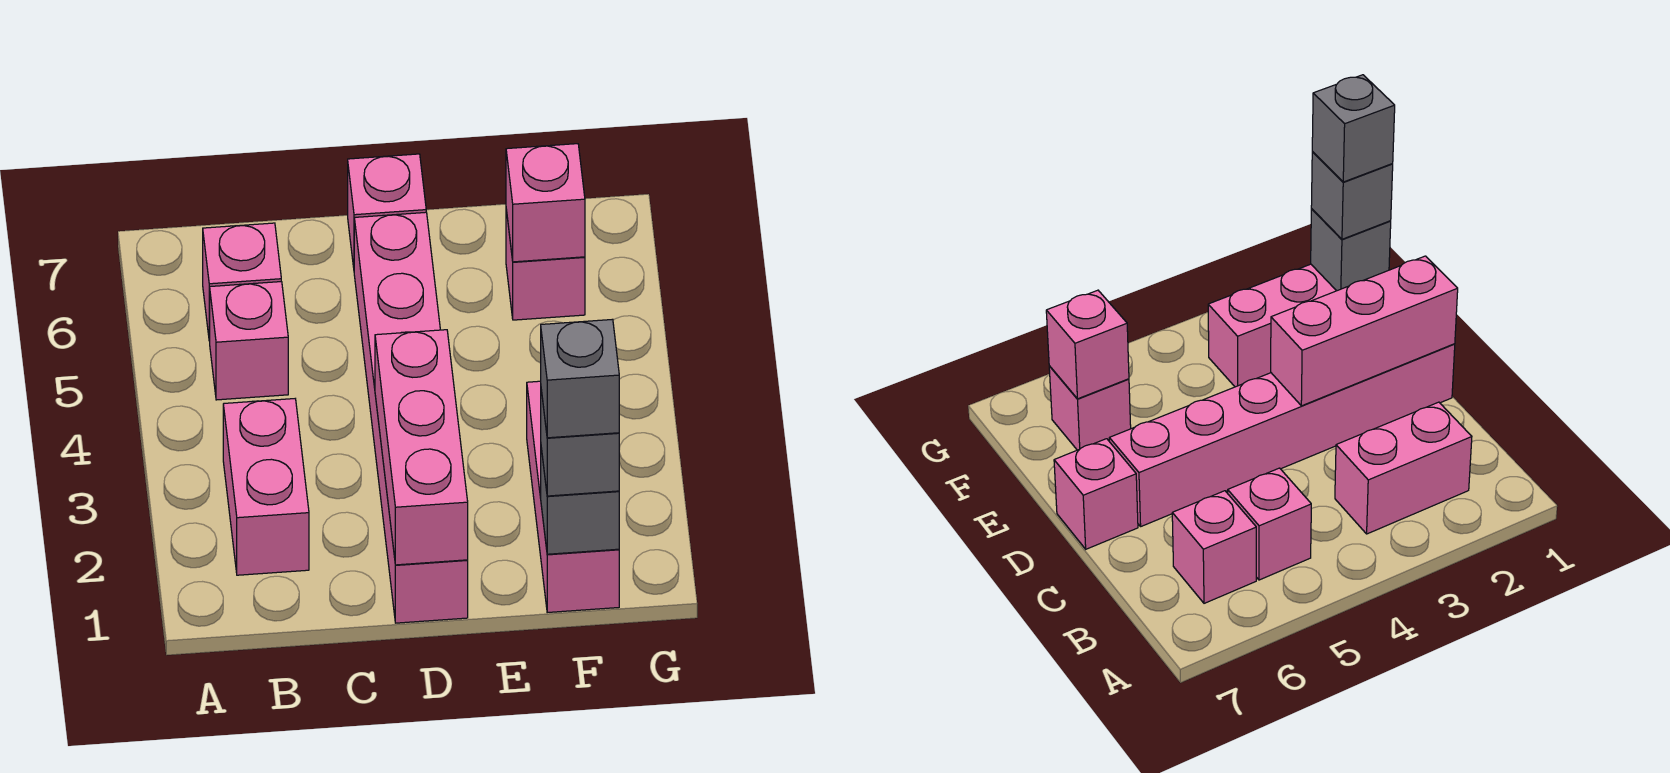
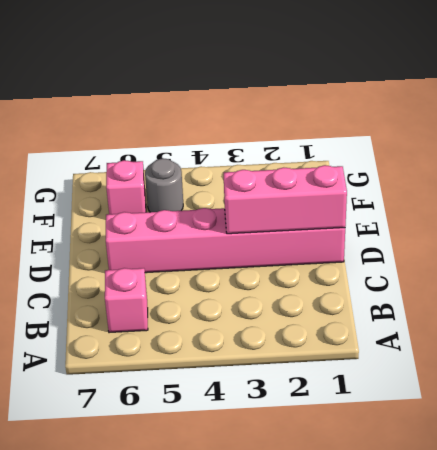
grey 1x1 round brick [145,158,183,212] -> none
none -> pink 1x2 brick [223,399,309,575]
none -> pink 1x1 brick [210,282,288,400]
none -> pink 1x1 brick [348,154,426,267]

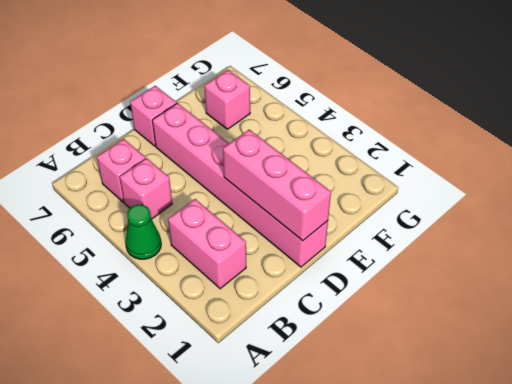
green 1x1 cone [125,205,161,259] -> none
none -> pink 1x3 brick [527,381,619,612]
none -> grey 1x1 brick [541,448,619,554]
none -> pink 1x1 brick [506,144,585,262]

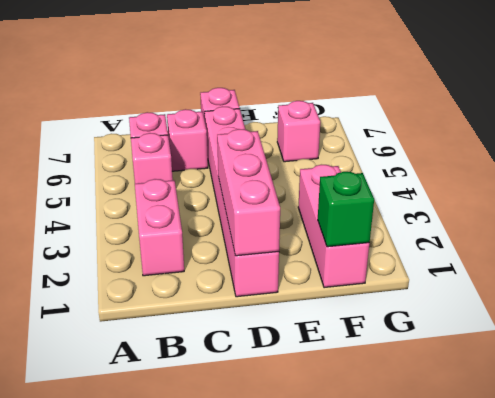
pink 1x1 brick [167,109,208,171] -> pink 1x1 brick moved to [506,144,585,262]
green 1x1 brick [318,172,374,247] -> grey 1x1 brick [541,448,619,554]
none -> grey 1x1 brick [541,390,619,496]
none -> grey 1x1 brick [541,319,619,438]

